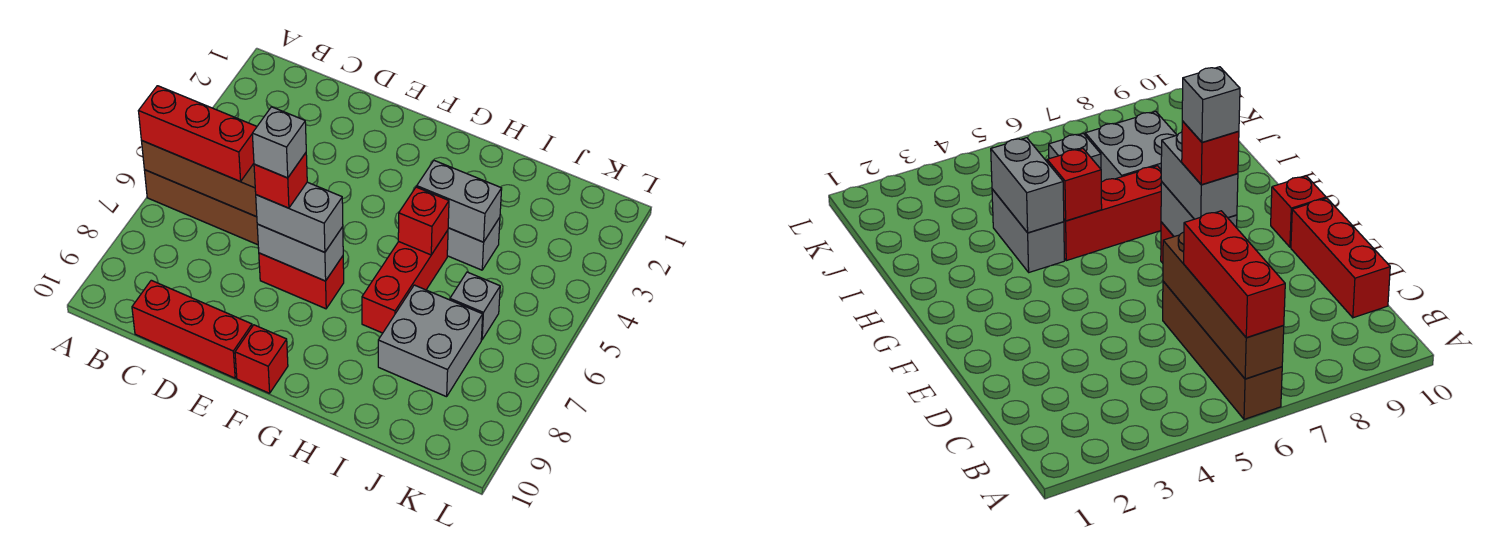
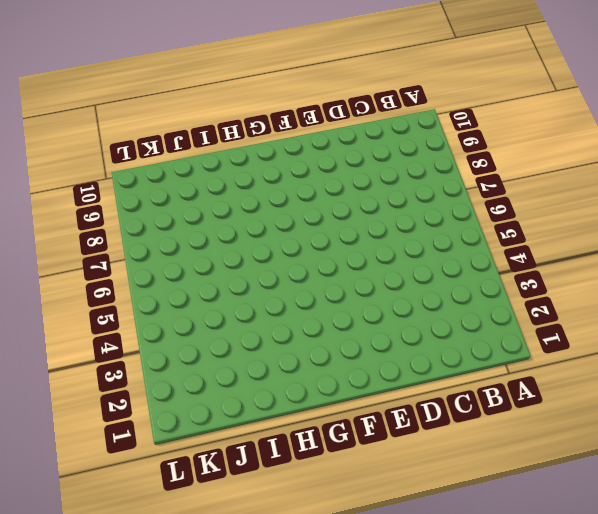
none -> brown 1x4 brick [144,170,258,245]
none -> red 1x3 brick [132,280,252,378]
none -> red 1x2 brick [259,253,344,309]

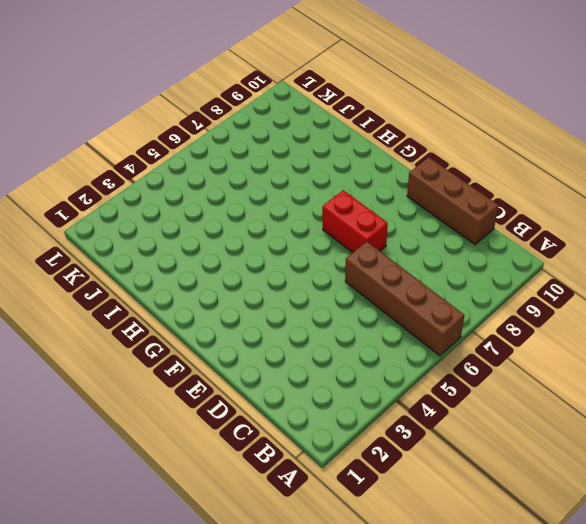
brown 1x3 brick [407,157,498,245] -> red 1x3 brick [132,280,252,378]
none -> red 1x1 brick [235,325,288,393]
none -> grey 1x2 brick [447,218,500,270]
none -> red 1x3 brick [362,230,448,333]

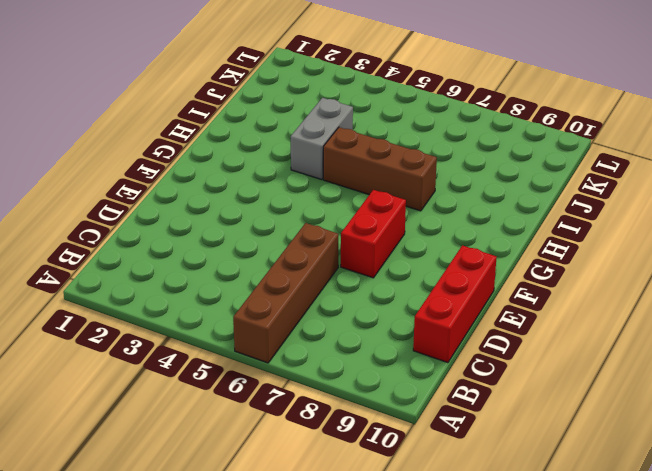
brown 1x3 brick [323,127,437,211] -> red 1x3 brick [362,230,448,333]
none -> red 1x1 brick [235,325,288,393]
none -> grey 2x2 brick [378,285,483,397]
none -> grey 1x1 brick [450,272,500,340]

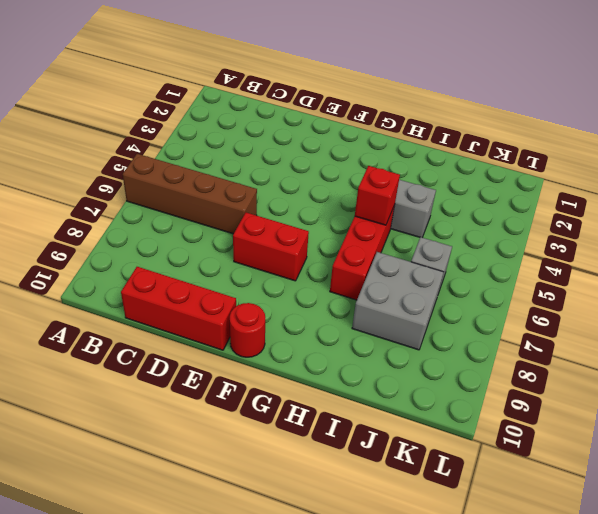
red 1x1 round brick [230,303,265,357] -> red 1x1 brick [235,325,288,393]
none -> brown 1x4 brick [141,140,257,217]
none -> grey 1x2 brick [257,224,343,281]
none -> grey 1x2 brick [417,161,502,242]

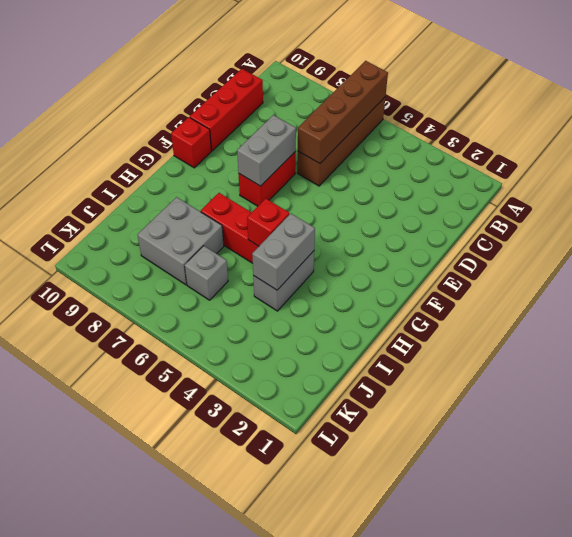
none -> red 1x3 brick [139,86,257,181]
none -> grey 1x2 brick [256,182,343,252]
none -> red 1x1 brick [254,153,307,208]

